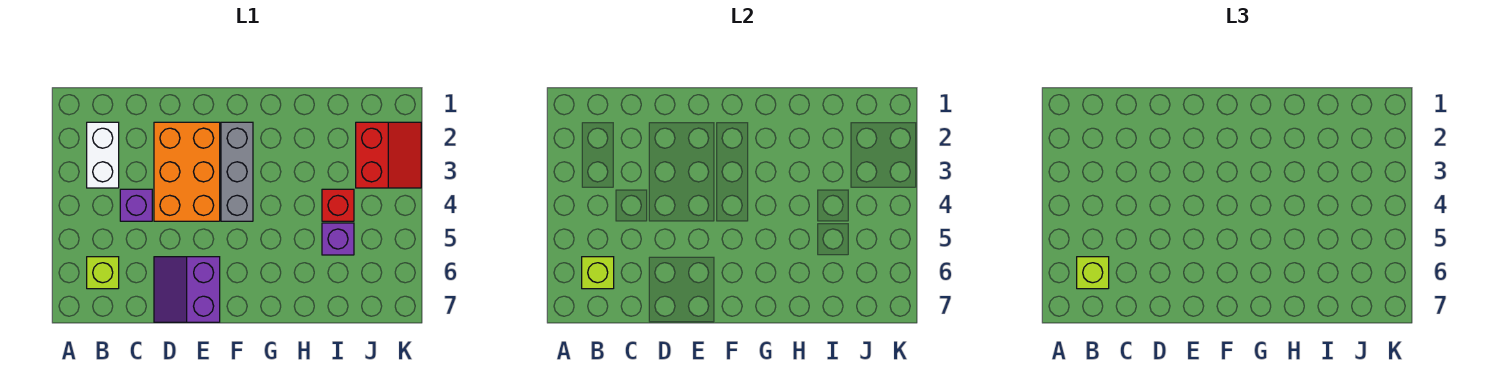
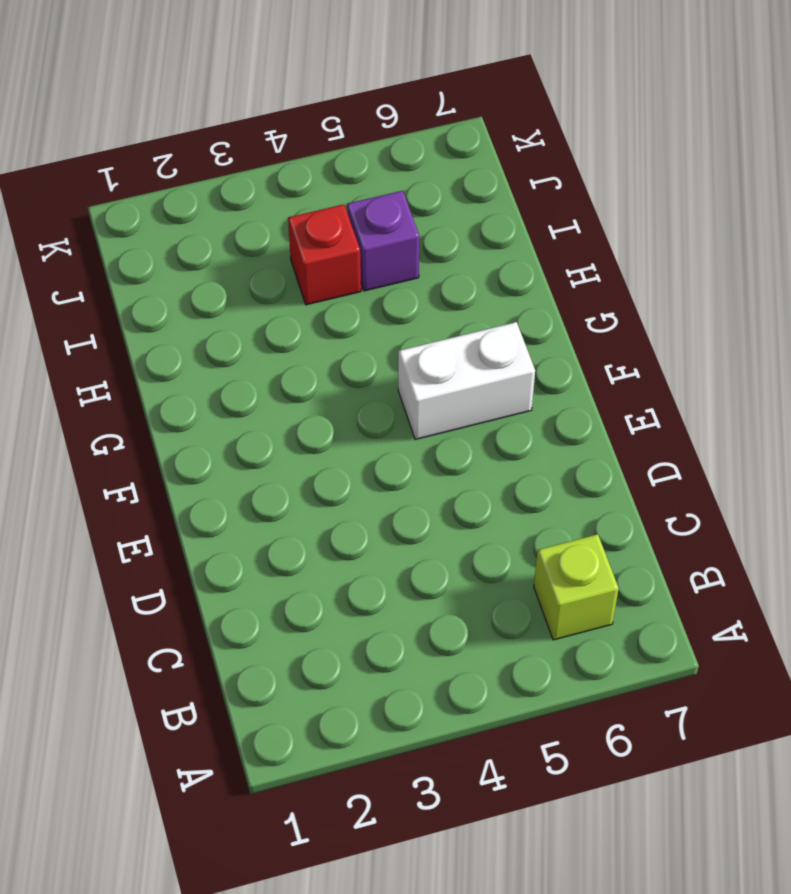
white 1x2 brick [398,322,535,440] -> white 1x2 brick moved to [87,122,119,188]
none -> purple 1x1 brick [120,189,152,221]
none -> orange 2x3 brick [154,122,220,221]

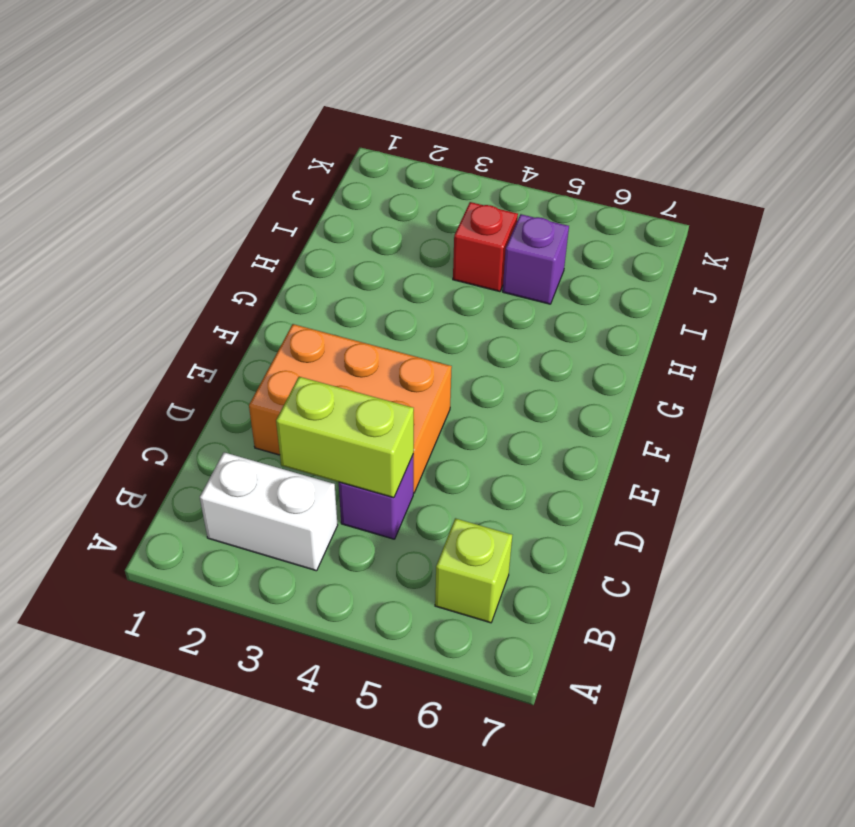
lime 1x2 brick [276,377,414,498] -> none
none -> purple 2x2 slope [154,257,220,322]
none -> grey 1x3 brick [221,122,253,221]

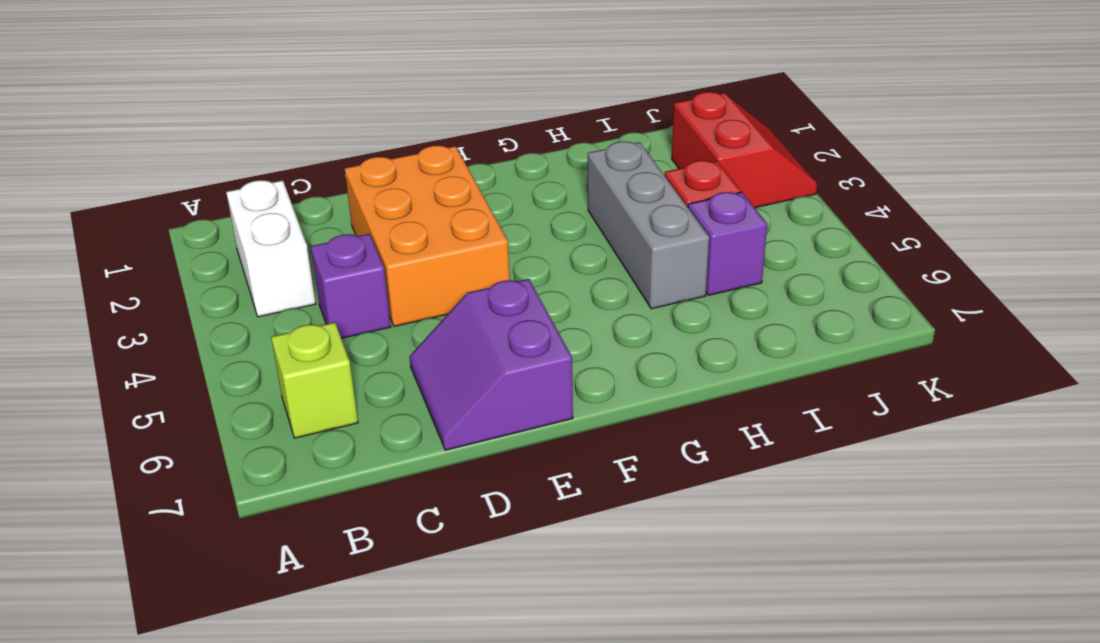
grey 1x3 brick [588,142,709,309] -> grey 1x3 brick moved to [221,122,253,221]
none -> lime 1x1 brick [582,257,614,289]
none -> lime 1x1 brick [1077,257,1109,289]

